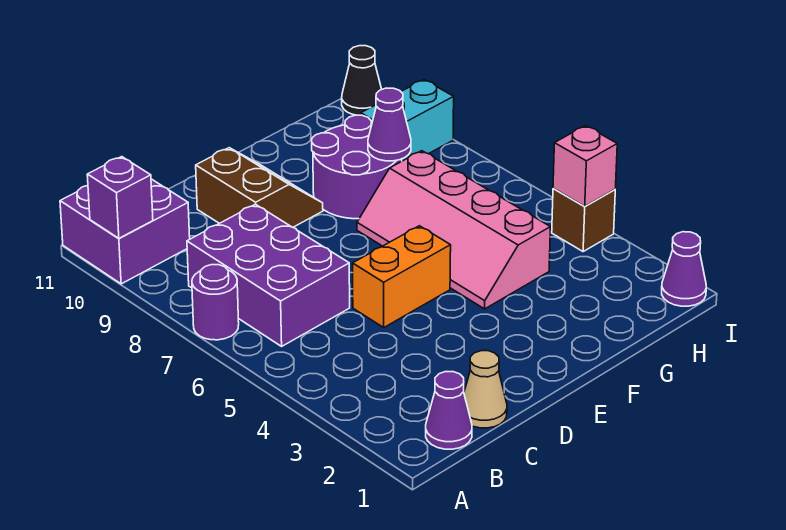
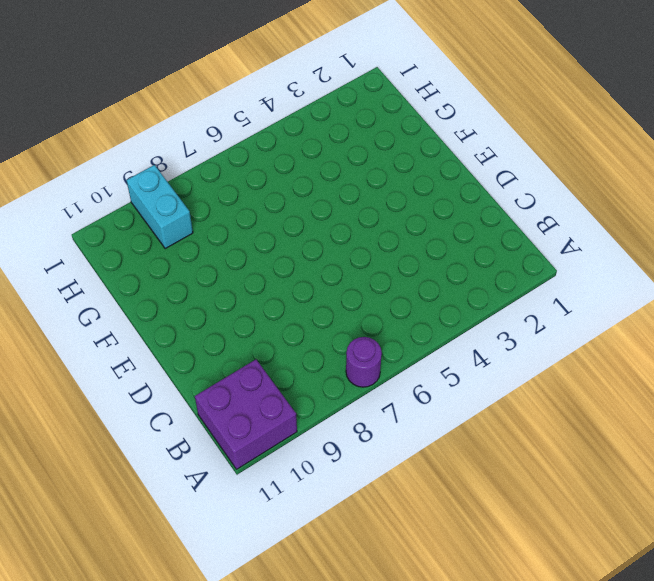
none -> purple 1x1 cone [426,372,472,449]
none -> purple 2x3 brick [187,204,350,346]
none -> tan 1x1 cone [464,351,507,428]

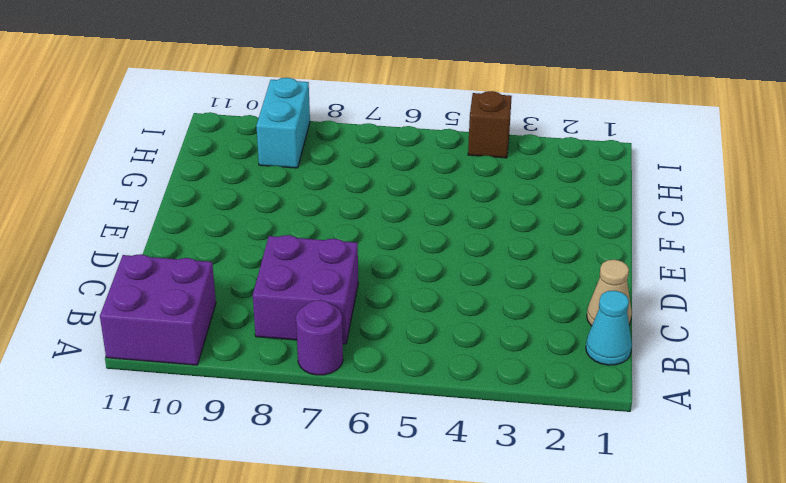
cyan 1x1 cone [586,291,632,365] -> purple 1x1 cone [426,372,472,449]
purple 2x2 brick [253,235,358,344] -> purple 2x3 brick [187,204,350,346]
none -> orange 1x2 brick [353,226,451,327]
none -> brown 2x2 slope [196,148,323,227]
none -> pink 2x4 slope [357,151,551,309]

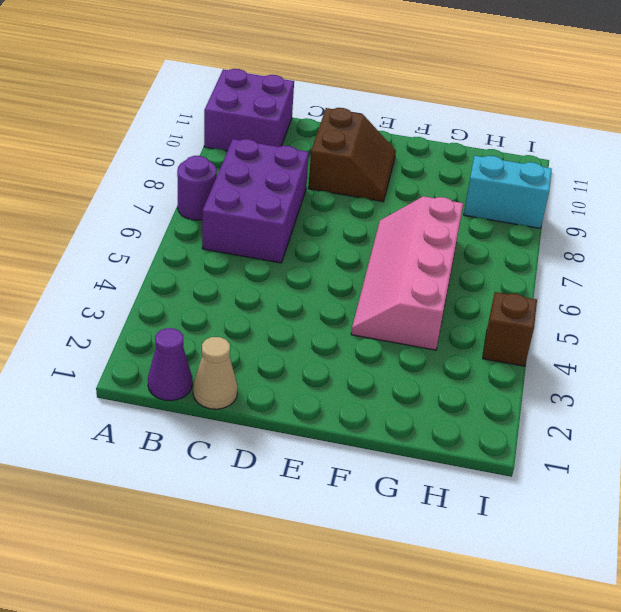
none -> orange 1x2 brick [353,226,451,327]
none -> purple 2x2 round brick [312,115,402,219]
none -> purple 1x1 cone [662,232,706,306]

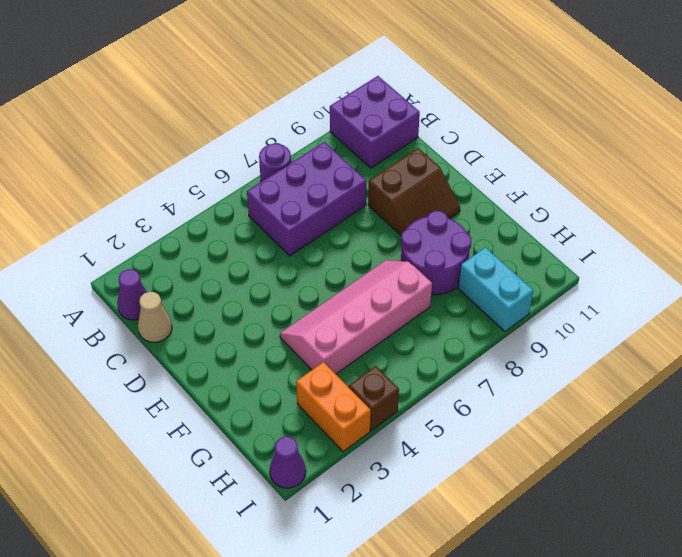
orange 1x2 brick [296,362,371,452] -> orange 1x2 brick moved to [353,226,451,327]
none -> black 1x1 cone [342,46,382,115]
none -> purple 1x1 brick [87,157,153,238]
none -> purple 1x1 cone [368,88,411,161]

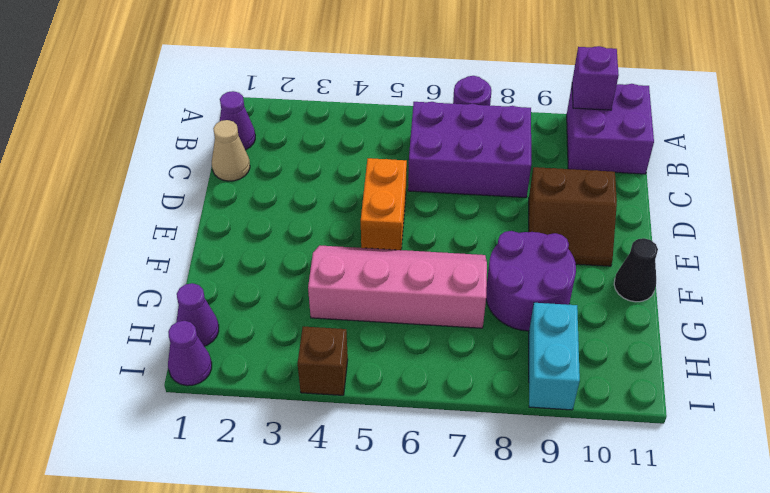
black 1x1 cone [614,238,658,302] -> black 1x1 cone moved to [342,46,382,115]
purple 1x1 cone [177,283,219,346] -> purple 1x1 cone moved to [368,88,411,161]
none -> pink 1x1 brick [553,126,617,206]

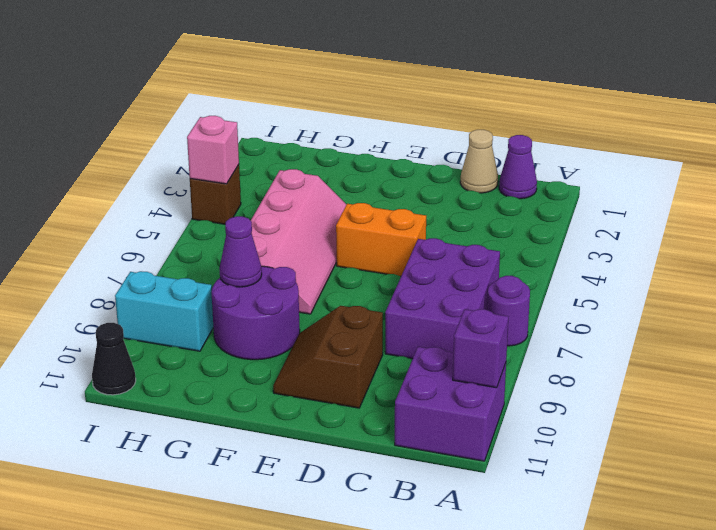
none -> purple 1x1 cone [662,232,706,306]

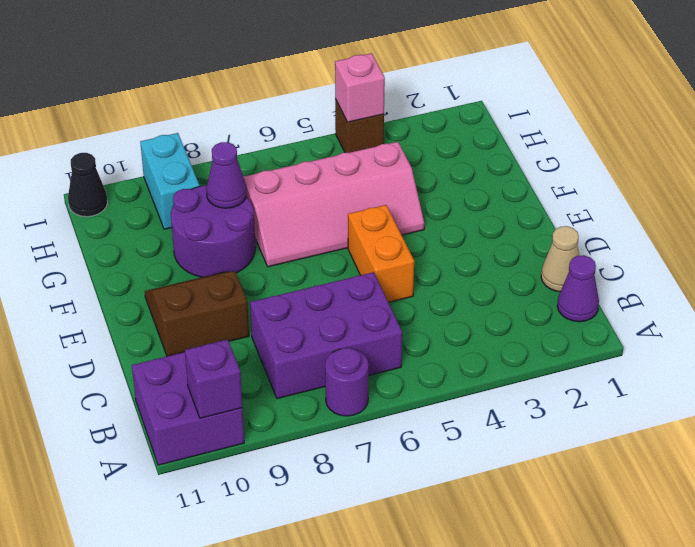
none -> purple 1x1 cone [662,232,706,306]

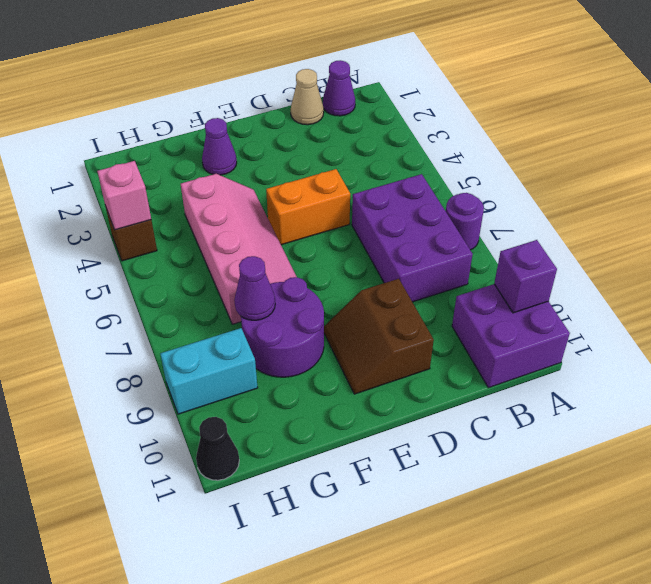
purple 1x1 cone [202,118,237,175] -> purple 1x1 cone moved to [662,232,706,306]

